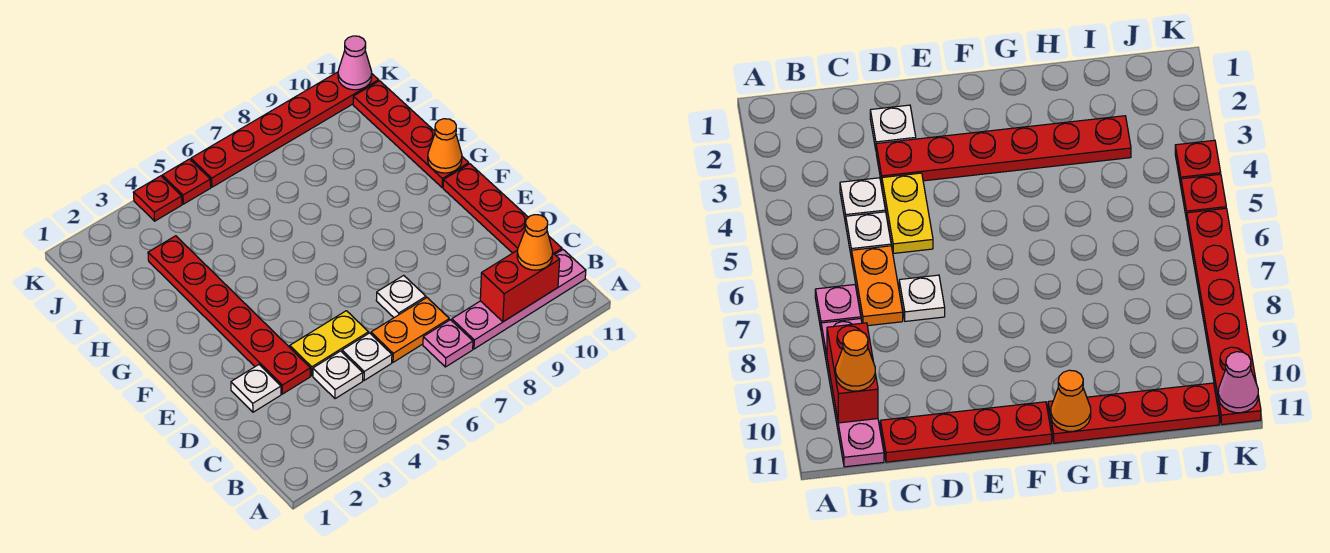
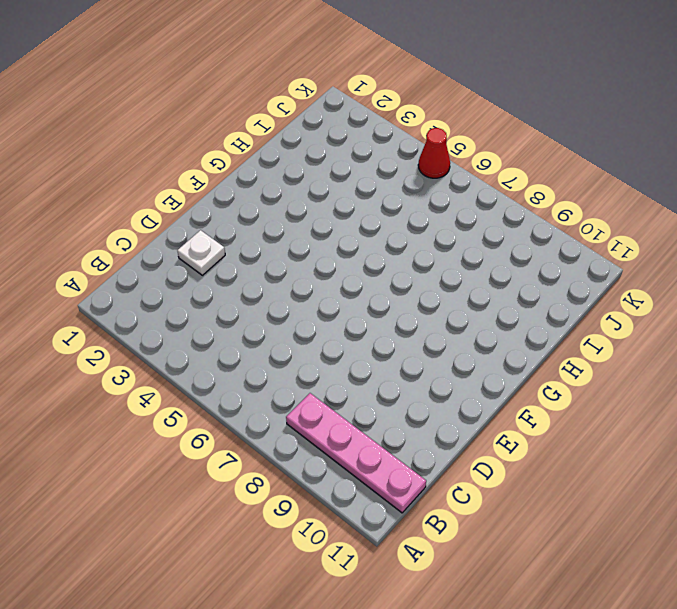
red 1x1 cone [418,128,450,178] -> red 1x1 plate [162,159,211,204]
none -> pink 1x1 plate [423,320,473,367]
none -> white 1x1 plate [313,351,363,399]
none -> white 1x1 plate [342,333,392,380]

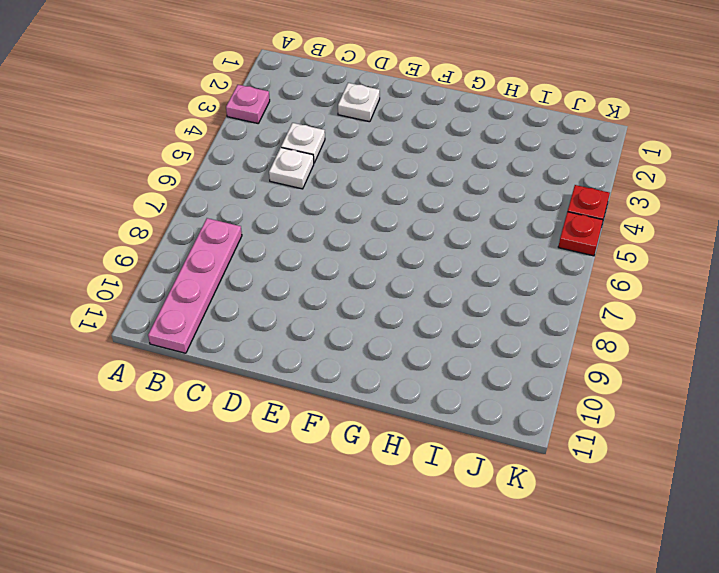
pink 1x1 plate [226,85,270,123] -> pink 1x1 plate moved to [423,320,473,367]
none -> orange 1x2 plate [371,298,449,362]
none -> red 1x4 plate [443,164,562,254]
none -> red 1x6 plate [148,236,310,394]

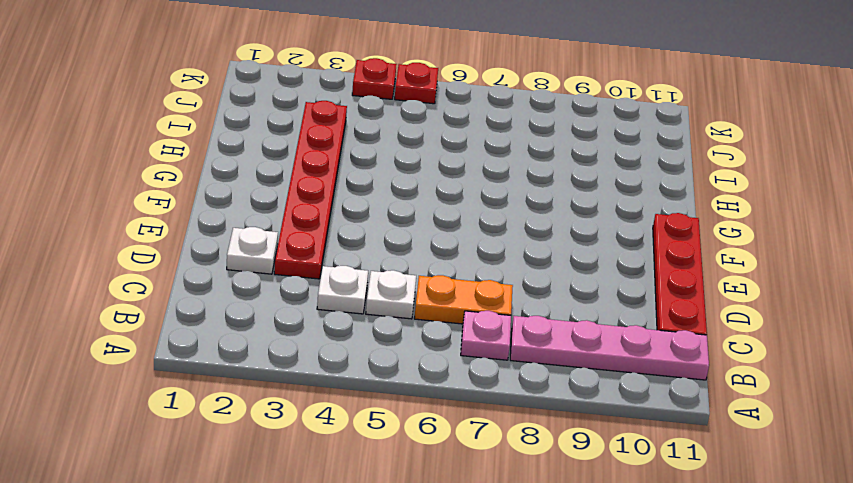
none -> yellow 1x2 plate [290,311,369,376]
none -> white 1x1 plate [376,275,426,318]
none -> red 1x4 plate [353,81,469,188]

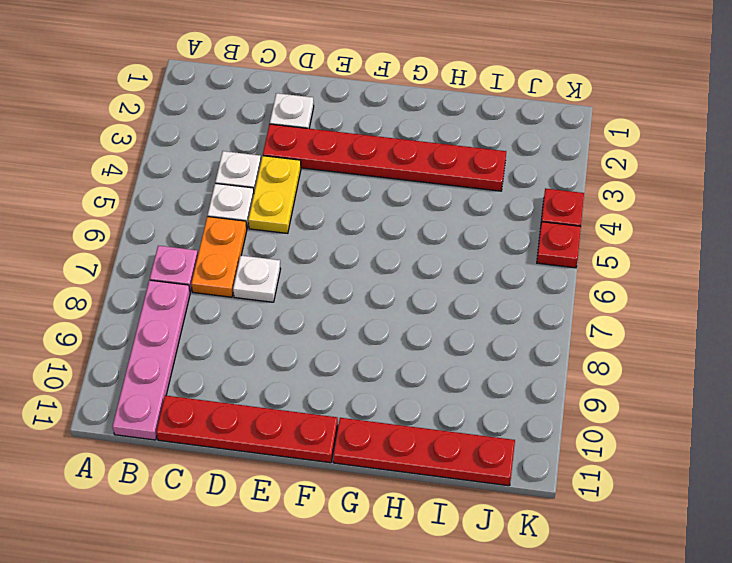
none -> red 1x6 plate [191,72,379,187]
none -> red 1x2 brick [480,250,560,322]
none -> orange 1x1 cone [428,119,462,173]

